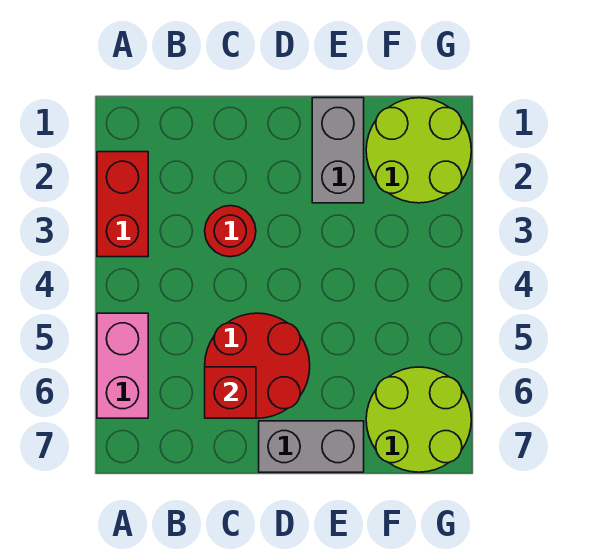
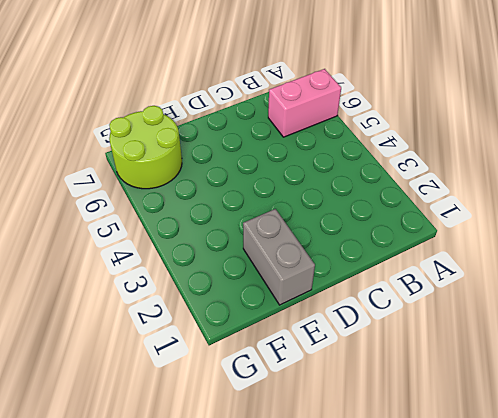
pink 1x2 brick [268,69,341,137] -> pink 1x2 brick turned to [97,313,148,418]
none -> red 1x2 brick [97,152,148,257]
none -> red 1x1 round brick [205,206,256,257]

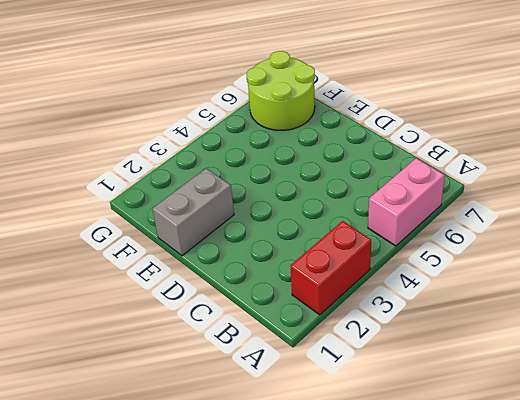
none -> red 1x1 round brick [205,206,256,257]
none -> red 2x2 round brick [205,313,310,418]

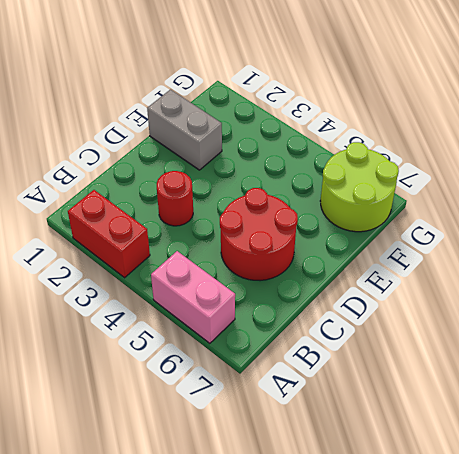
none -> grey 1x2 brick [259,421,364,472]
none -> lime 2x2 round brick [366,98,471,203]

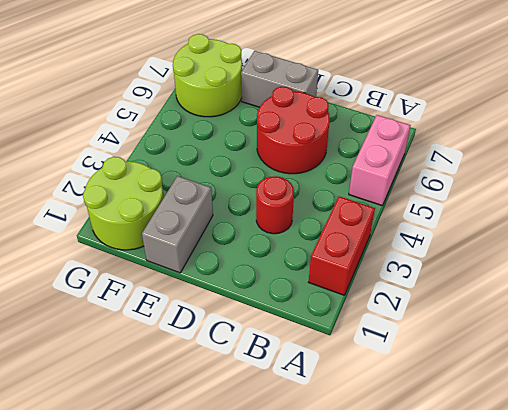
none -> red 1x1 brick [205,367,256,418]

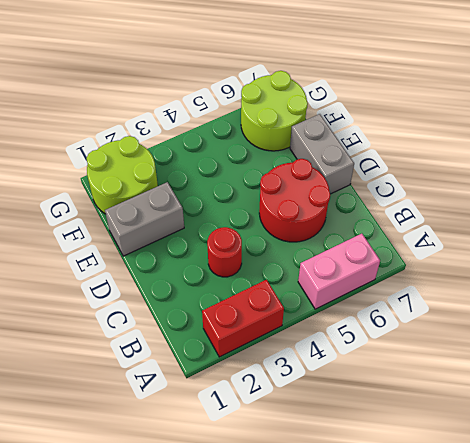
none -> red 1x1 brick [205,367,256,418]

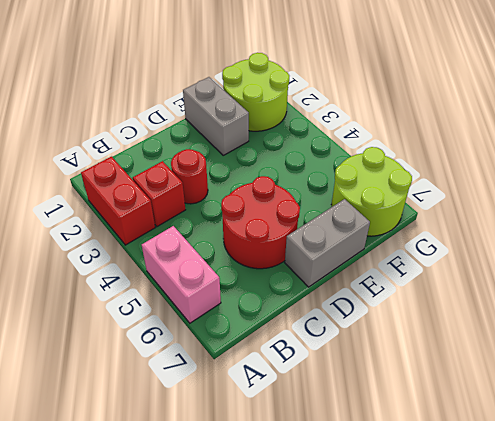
red 1x1 brick [133,161,185,227] -> red 1x1 brick moved to [205,367,256,418]

